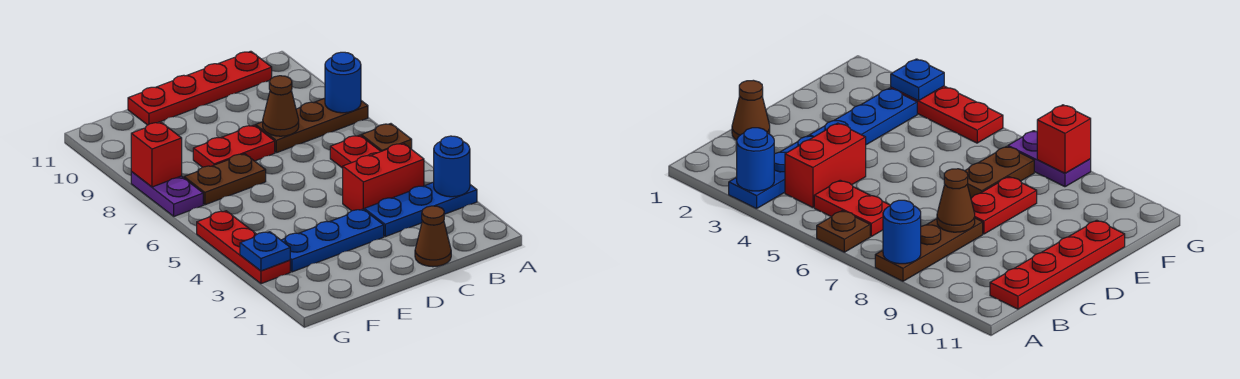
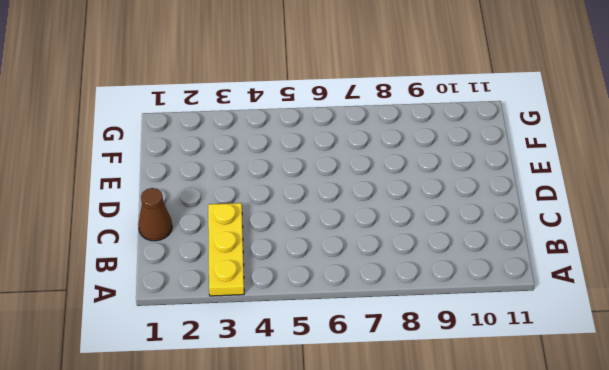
yellow 1x3 plate [208,203,244,296] -> blue 1x3 plate [364,182,477,237]
none -> brown 1x1 plate [361,124,412,151]
none -> brown 1x3 plate [256,98,368,153]
none -> red 1x2 brick [343,143,424,211]

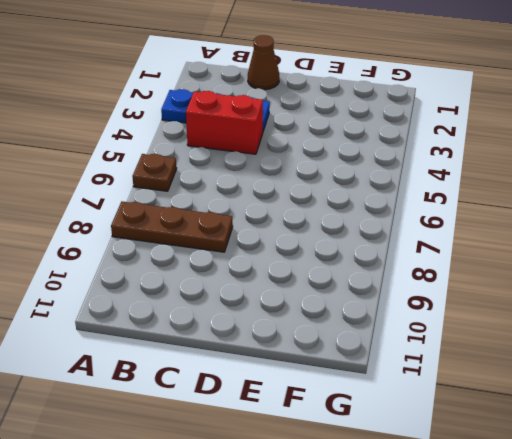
none -> red 1x2 plate [330,135,381,168]
none -> red 1x4 plate [128,51,272,125]
none -> blue 1x3 plate [281,209,384,272]

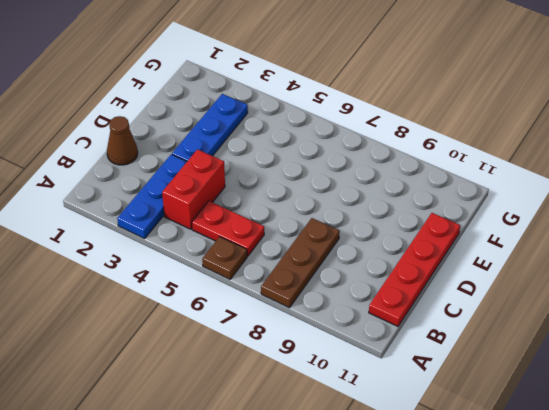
none -> red 1x2 plate [193,125,275,167]
none -> brown 1x2 plate [184,154,266,205]
none -> red 1x3 plate [197,211,290,284]

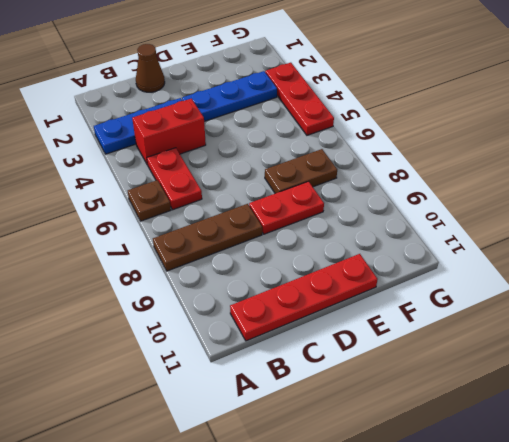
none -> purple 1x2 plate [131,172,203,216]
none -> blue 1x1 round brick [434,136,470,197]
none -> blue 1x1 round brick [325,52,361,113]

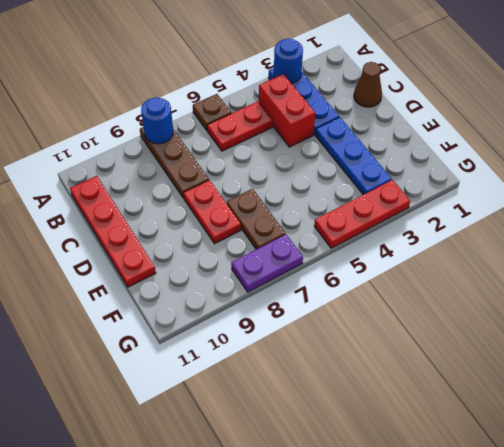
none -> brown 1x1 cone [263,76,299,136]
none -> blue 1x1 plate [240,232,290,271]
none -> red 1x1 brick [131,122,182,187]

